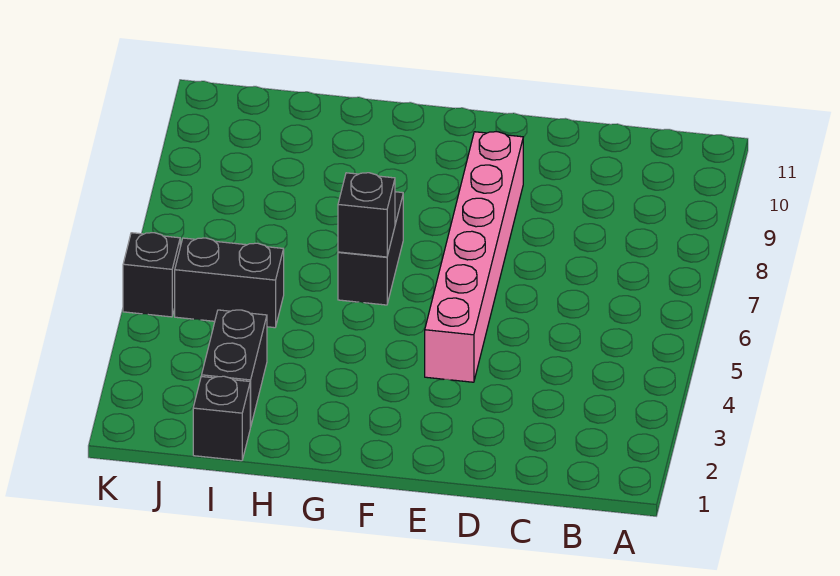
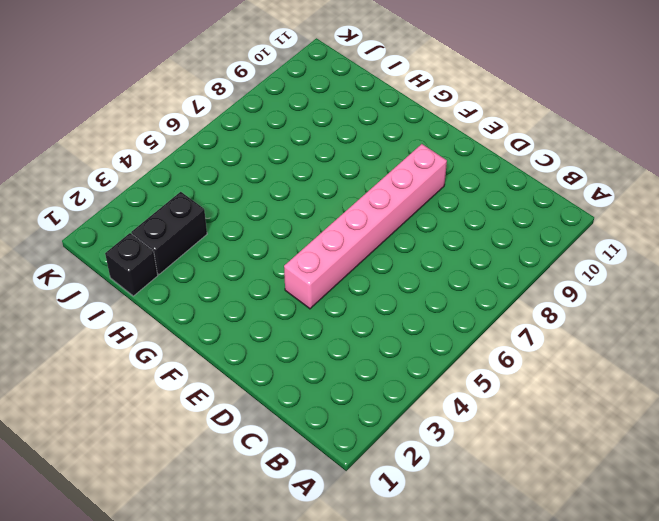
none -> black 1x2 brick [338,192,403,305]
none -> black 1x2 brick [175,238,284,328]

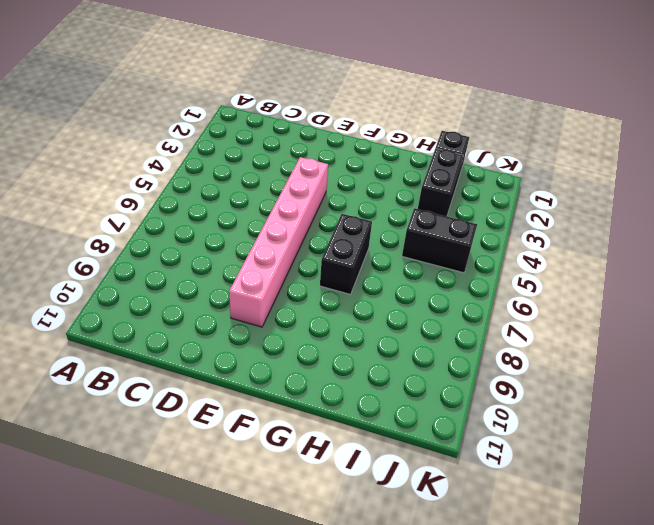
none -> black 1x1 brick [123,233,180,317]
none -> black 1x1 brick [338,173,395,257]

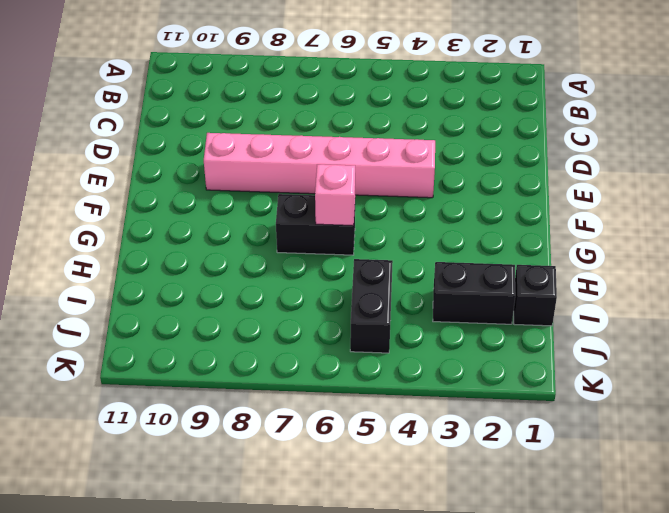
pink 1x1 brick [315,164,355,226] -> black 1x1 brick [338,173,395,257]
none -> black 1x1 brick [123,233,180,317]

